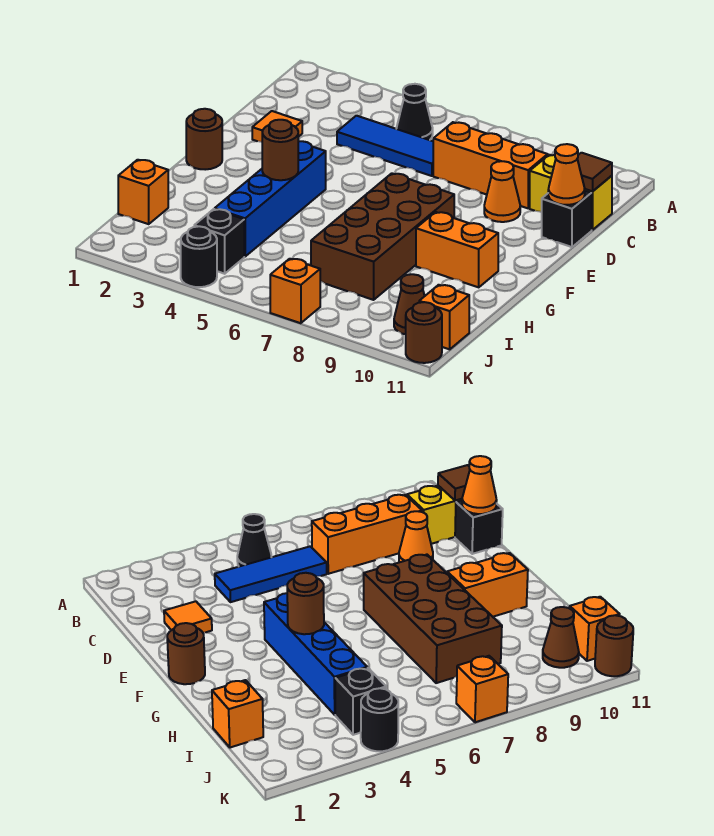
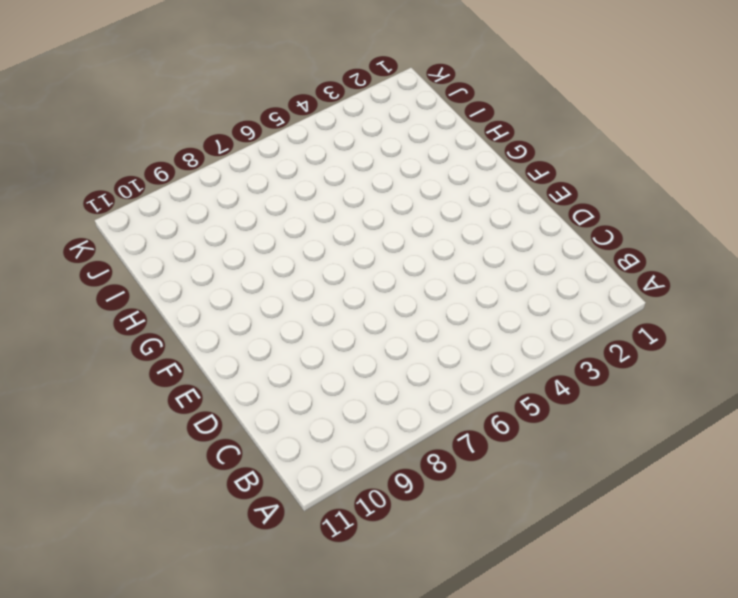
none -> black 1x1 cone [397,84,433,140]
none -> blue 1x3 tile [337,116,433,176]
none -> orange 1x3 brick [433,122,548,208]

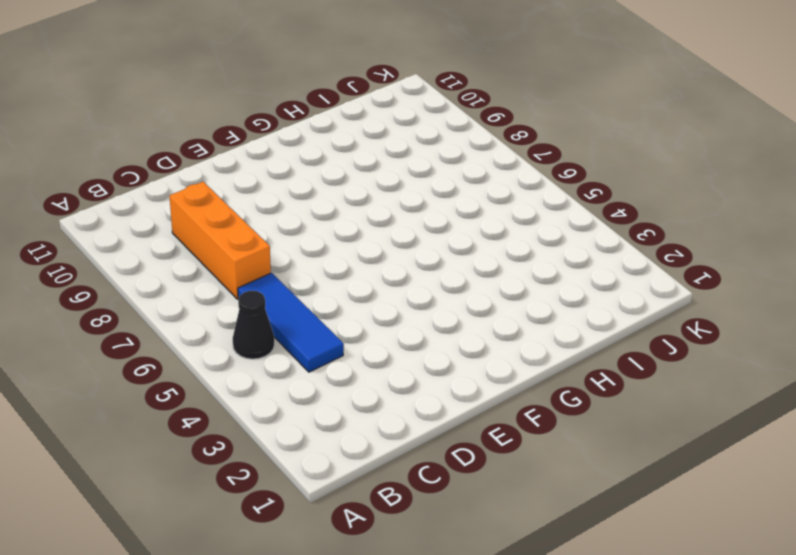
none -> yellow 1x2 brick [530,155,612,230]
none -> orange 1x1 tile [252,111,302,142]
none -> orange 1x1 cone [484,161,520,222]

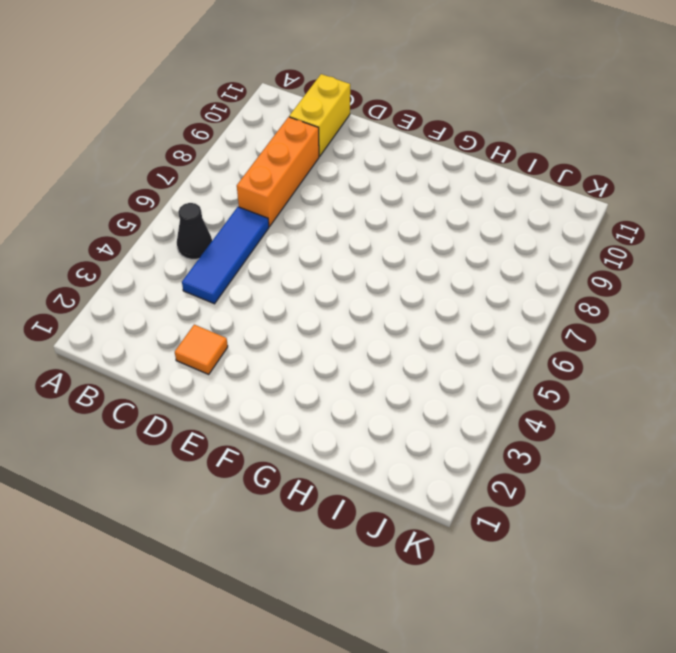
none -> orange 1x1 cone [484,161,520,222]
none -> black 1x1 brick [542,191,592,247]
none -> brown 1x1 round brick [186,109,222,170]

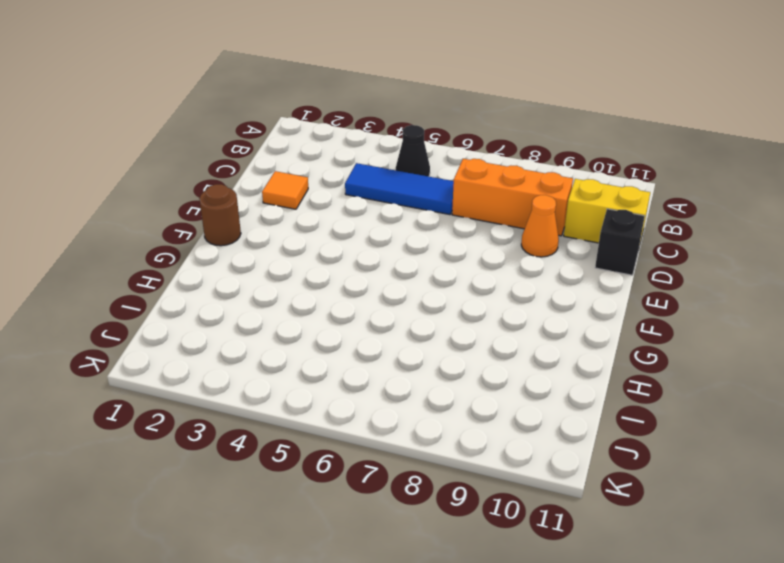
none -> blue 1x4 brick [215,141,326,257]
none -> brown 2x4 brick [311,173,454,300]
none -> orange 1x2 brick [416,212,498,287]

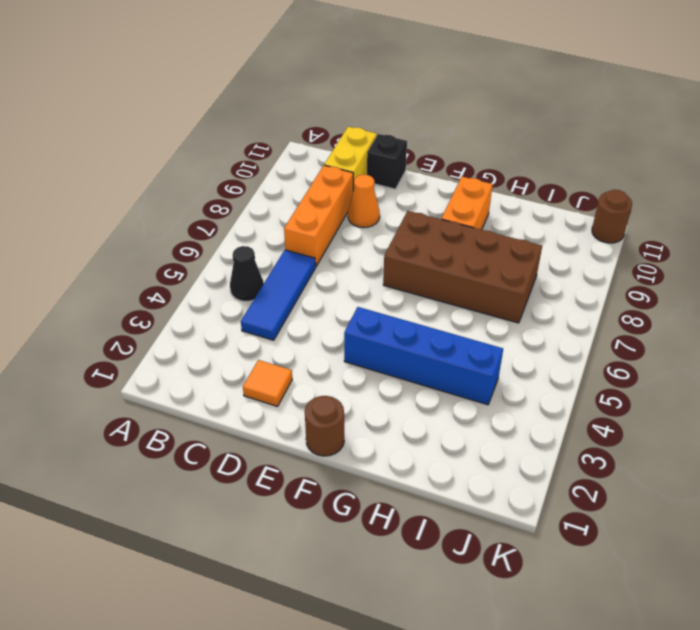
none -> orange 1x1 brick [118,160,168,224]
none -> black 1x1 brick [194,209,244,274]
none -> brown 1x1 cone [394,274,424,334]

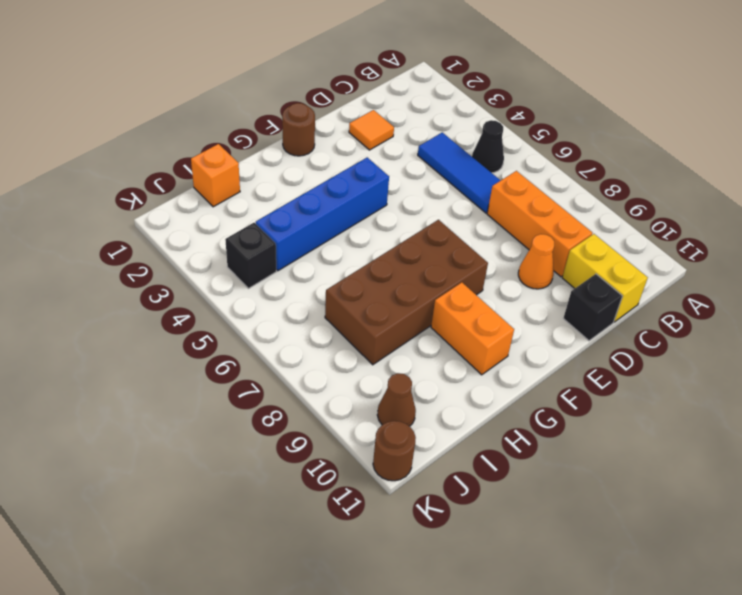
none -> orange 1x1 brick [419,285,469,349]
none -> black 1x1 round brick [181,226,217,287]
none -> orange 1x1 brick [270,259,320,323]

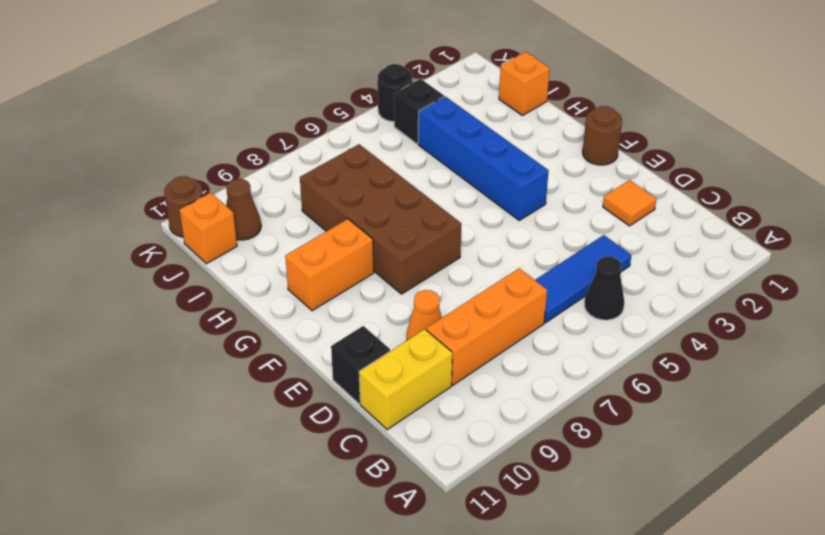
none -> orange 1x1 brick [270,259,320,323]
none -> brown 1x1 tile [577,153,612,192]
none -> orange 1x1 cone [548,144,585,205]

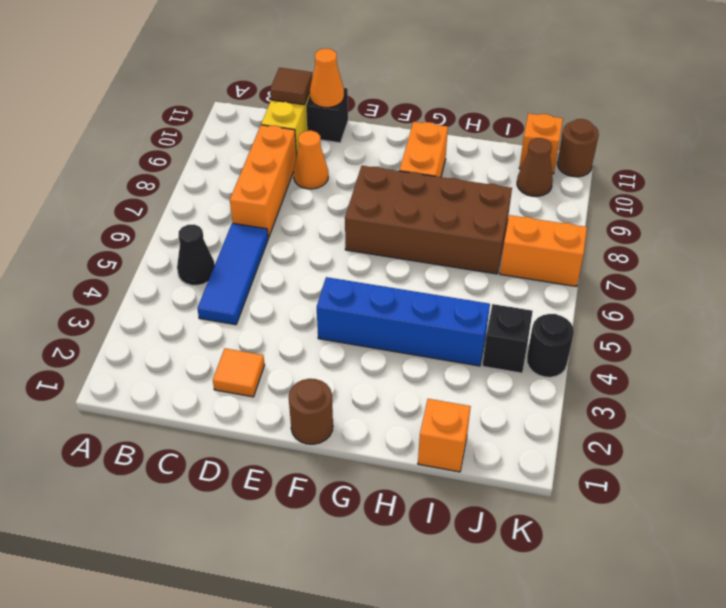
orange 1x2 brick [500,215,587,287] -> orange 1x1 brick [270,259,320,323]
none -> brown 1x1 round brick [262,120,298,180]

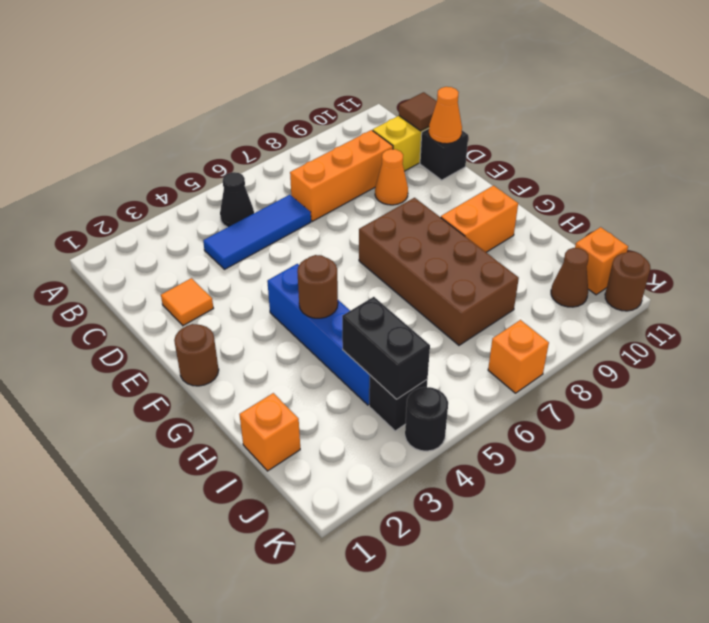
black 1x2 brick [342,297,430,399] -> none

